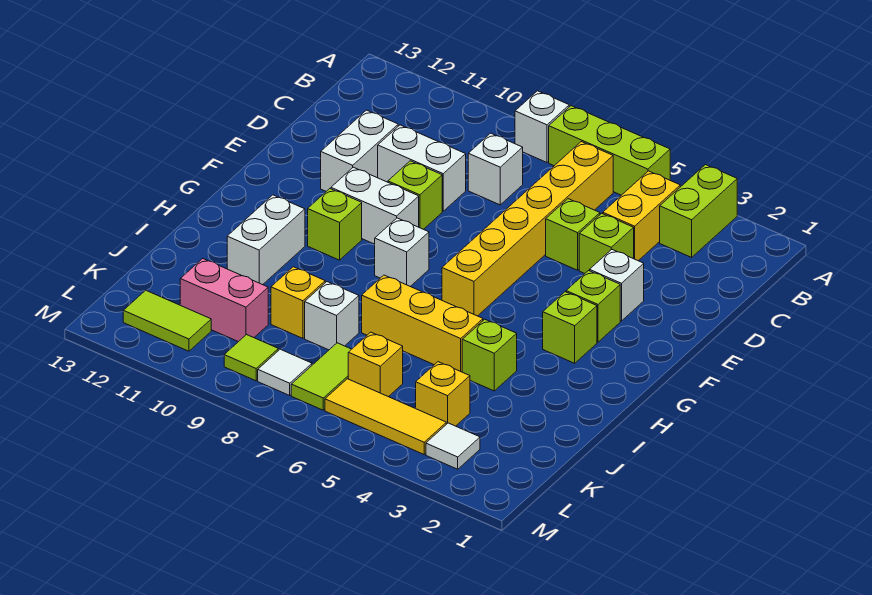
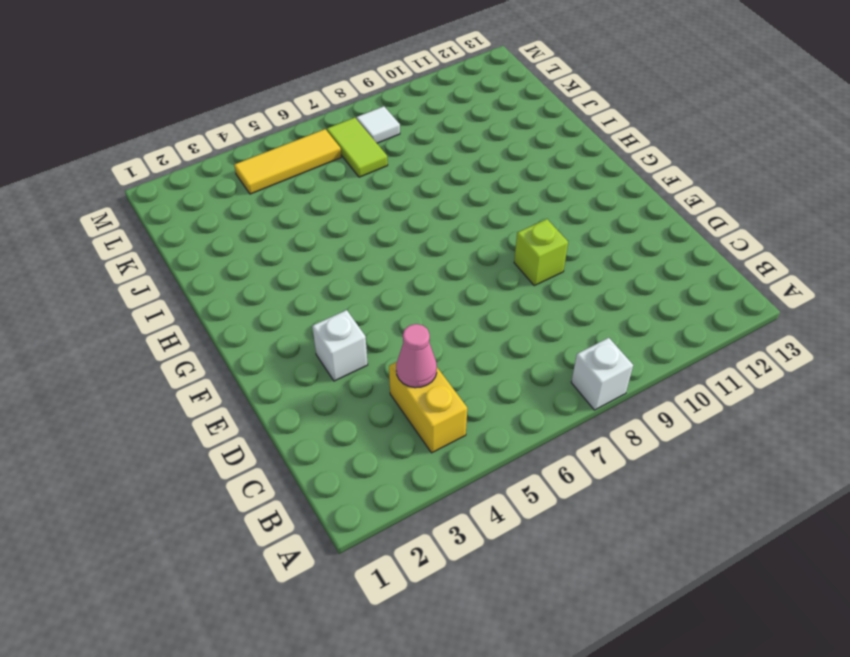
pink 1x1 cone [396,324,437,388] -> none
none -> lime 1x2 brick [660,165,737,257]
none -> lime 1x3 brick [549,106,670,195]
none -> yellow 1x6 brick [442,142,613,316]
none -> white 1x1 brick [468,133,523,205]

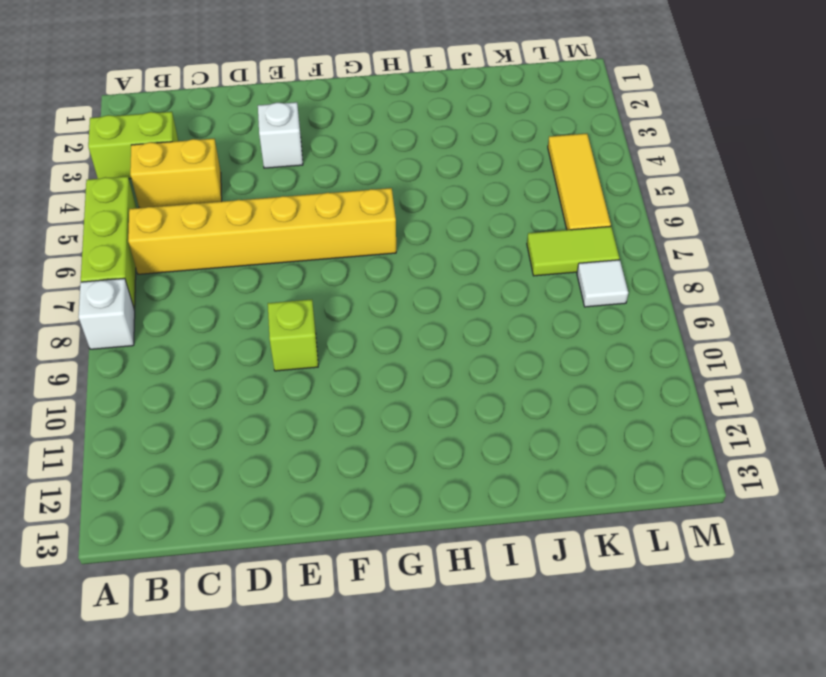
none -> white 1x1 brick [468,133,523,205]
none -> lime 1x1 brick [579,213,634,273]
none -> lime 1x1 brick [546,199,600,270]
none -> white 1x2 brick [378,125,466,211]

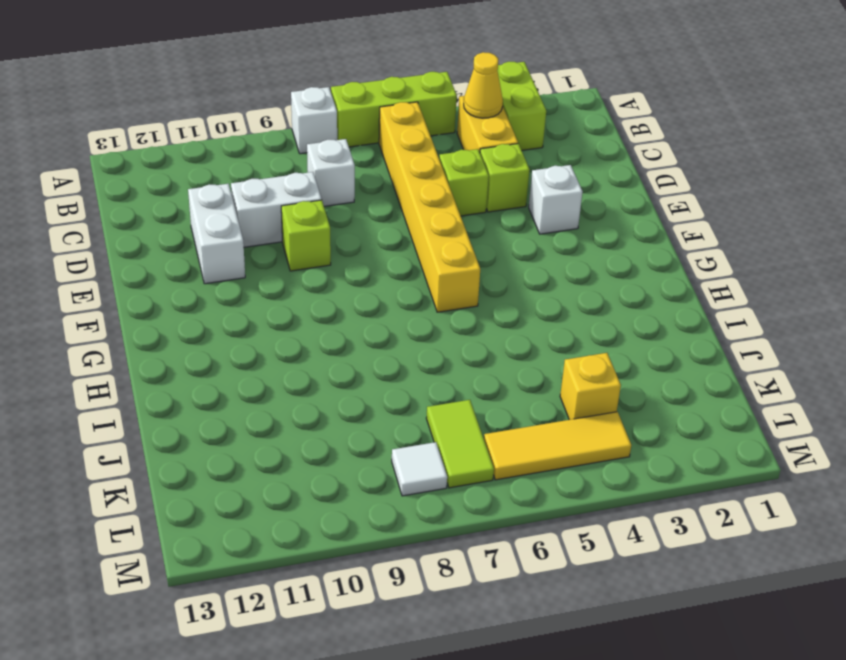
yellow 1x1 cone [464,52,503,118] -> none
none -> lime 1x1 brick [566,271,620,342]
none -> white 1x2 brick [331,167,419,244]
none -> lime 1x1 brick [543,292,597,363]
none -> white 1x1 brick [375,218,429,286]

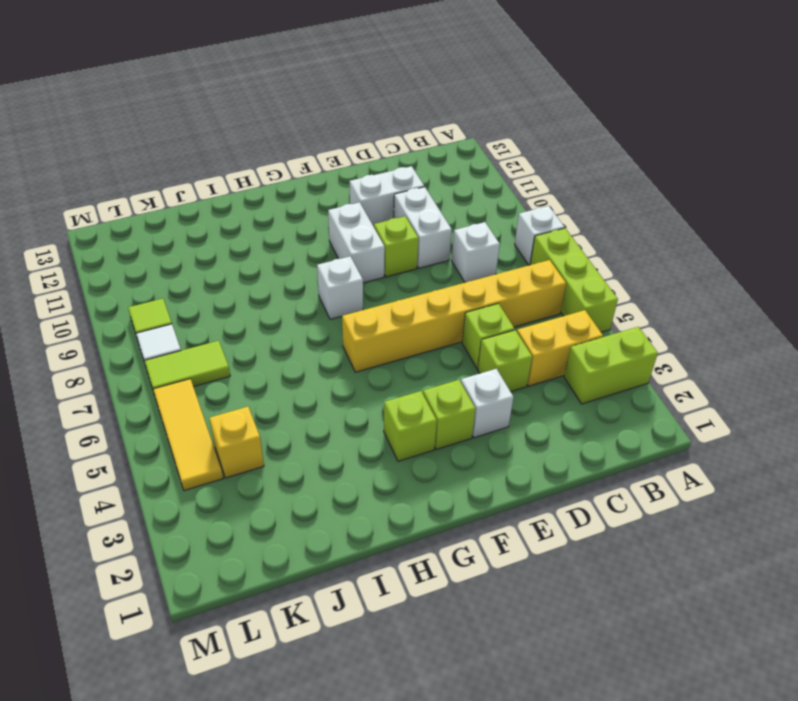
none -> lime 1x1 brick [308,189,362,260]
none -> white 1x2 brick [227,195,305,285]
none -> lime 1x1 brick [462,319,517,391]
none -> yellow 1x3 brick [362,275,483,372]

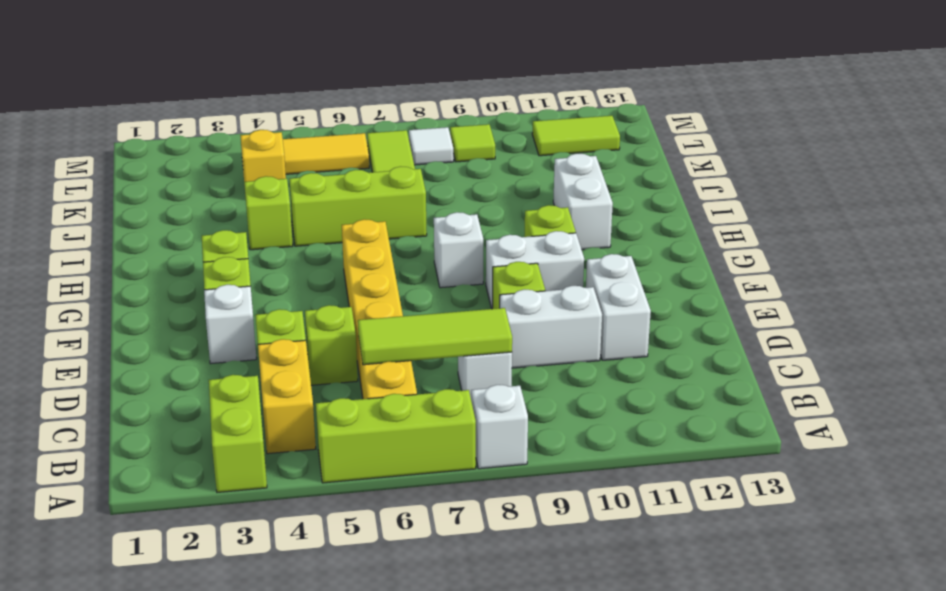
lime 1x3 tile [358,308,512,365] -> none
lime 1x3 brick [289,166,427,246] -> yellow 1x3 brick [362,275,483,372]
none -> white 1x1 brick [305,282,359,350]
none -> yellow 1x1 brick [271,267,325,338]
none -> yellow 1x1 brick [348,332,403,397]
none -> pink 1x2 brick [180,259,268,342]

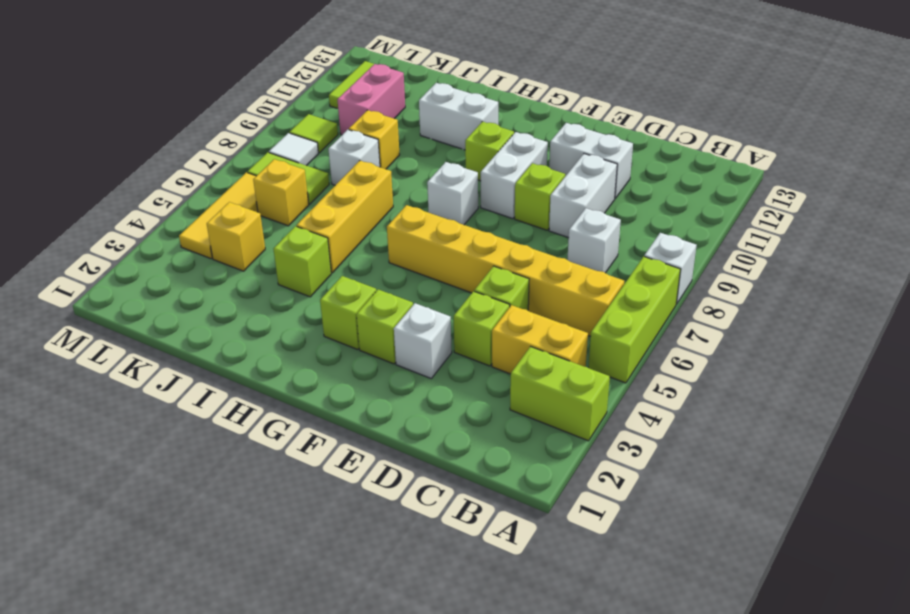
none -> white 1x1 tile [426,423,480,469]

